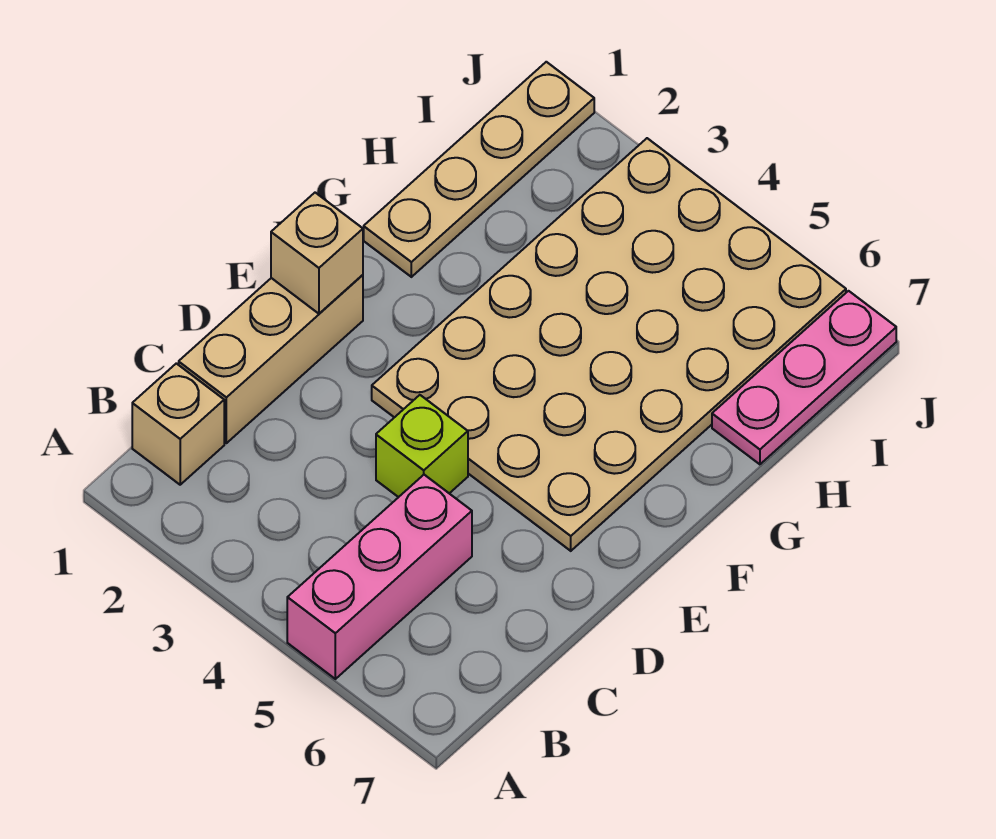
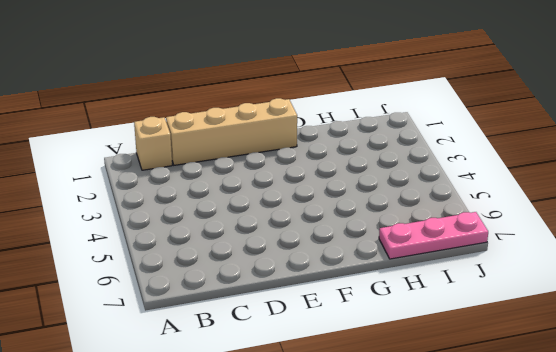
tan 1x4 brick [166,98,297,165] -> tan 1x3 brick [179,275,363,443]
none -> pink 1x3 brick [287,475,472,679]
none -> lime 1x1 brick [376,395,468,497]

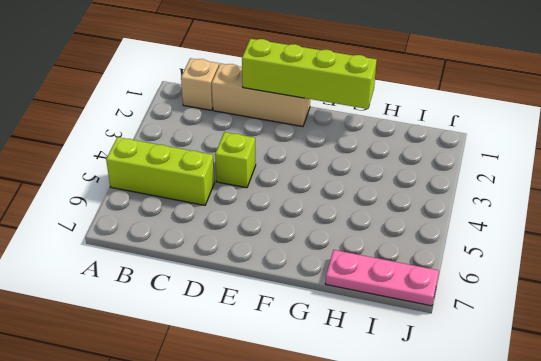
lime 1x3 brick [106,137,215,205] -> pink 1x3 brick [287,475,472,679]
lime 1x4 brick [242,39,377,109] -> tan 1x1 brick [271,193,363,314]
none -> tan 4x6 plate [372,138,846,551]
none -> tan 1x4 plate [364,62,594,277]

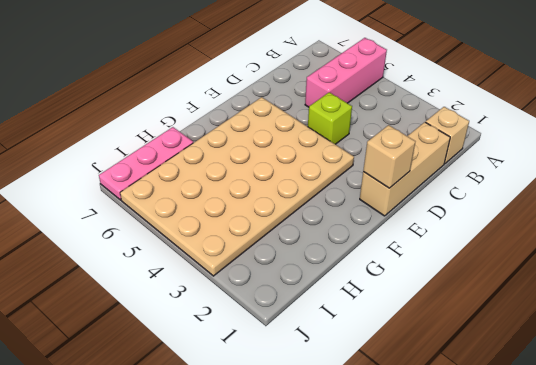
none -> tan 1x4 plate [364,62,594,277]

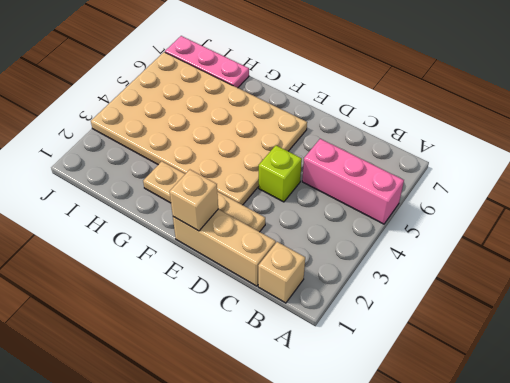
tan 1x4 plate [143,161,265,232] -> tan 1x4 plate moved to [364,62,594,277]

